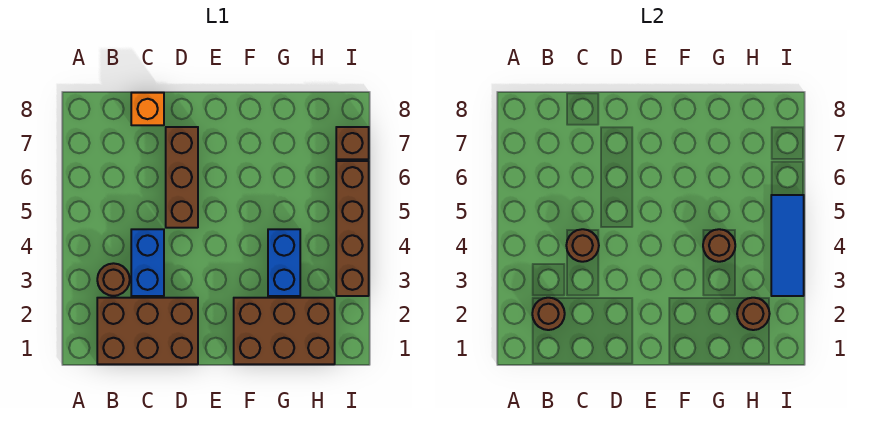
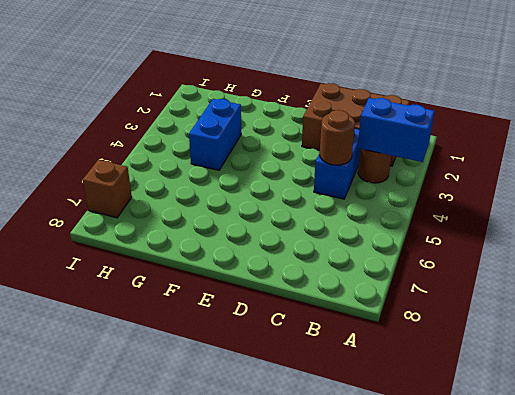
blue 1x2 brick [358,98,434,162] -> none
none -> orange 1x1 brick [131,93,164,125]
none -> brown 1x3 brick [166,127,198,228]
none -> brown 2x3 brick [234,298,335,364]

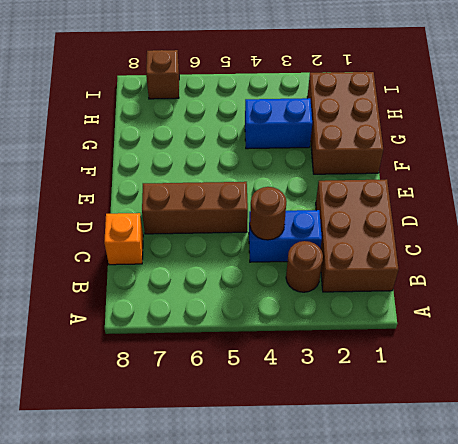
none -> brown 1x4 brick [336,161,369,296]
none -> brown 1x1 round brick [532,298,565,330]
none -> brown 1x1 round brick [703,229,735,262]

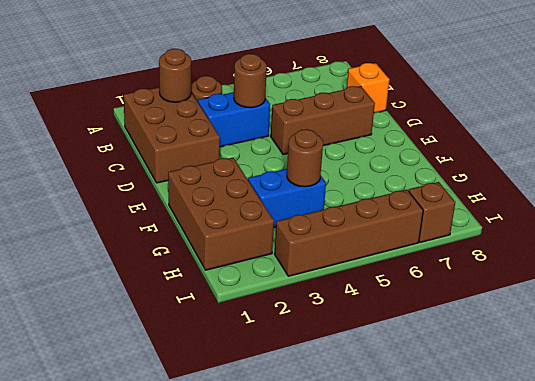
none -> brown 1x1 round brick [737,298,770,330]
none -> blue 1x3 tile [771,195,804,296]

